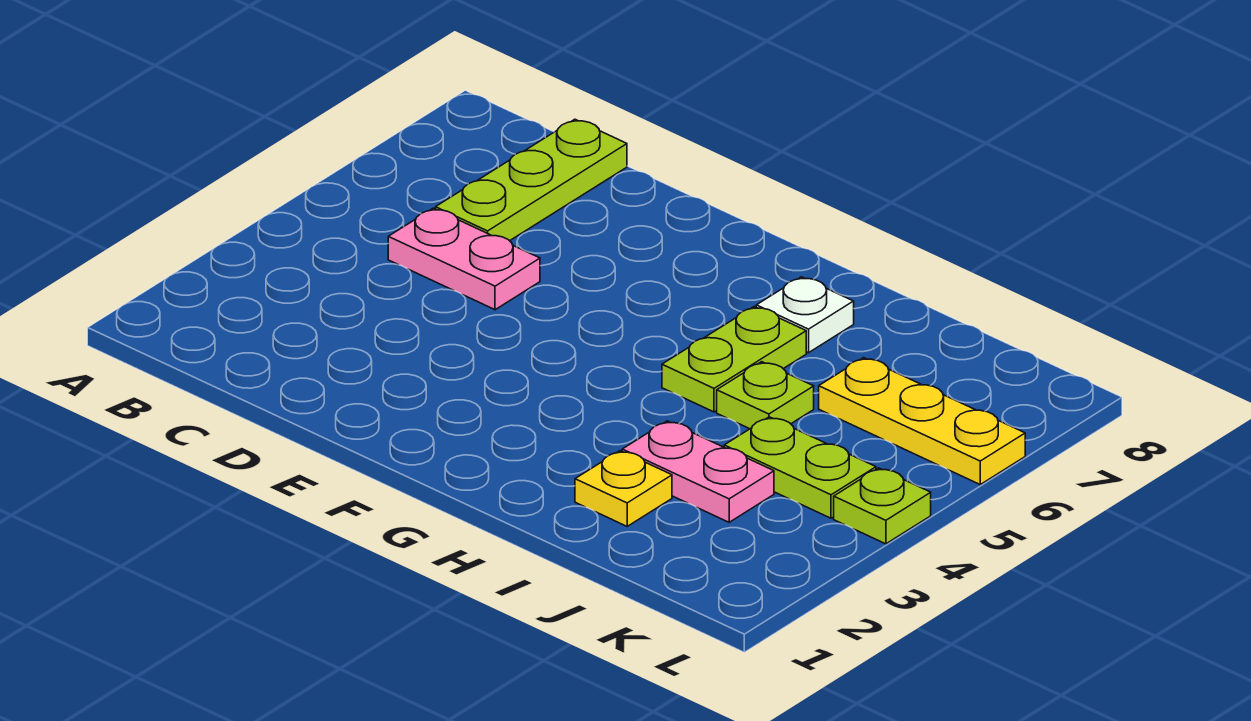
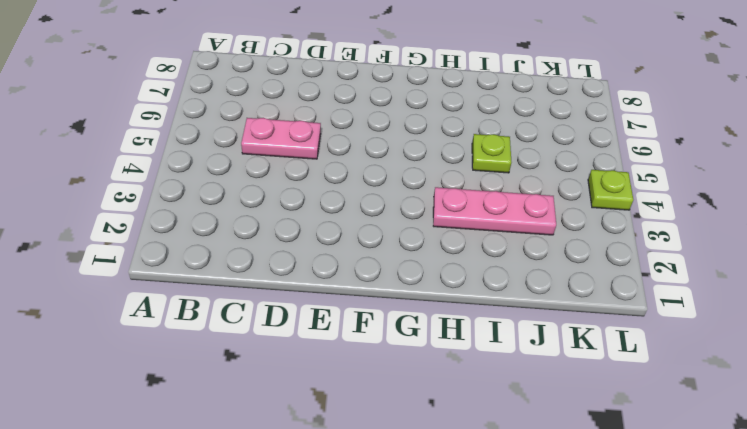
pink 1x3 plate [433,187,556,235] -> pink 1x2 plate [622,421,774,522]
none -> lime 1x3 plate [436,119,627,241]
none -> lime 1x2 plate [662,307,806,412]

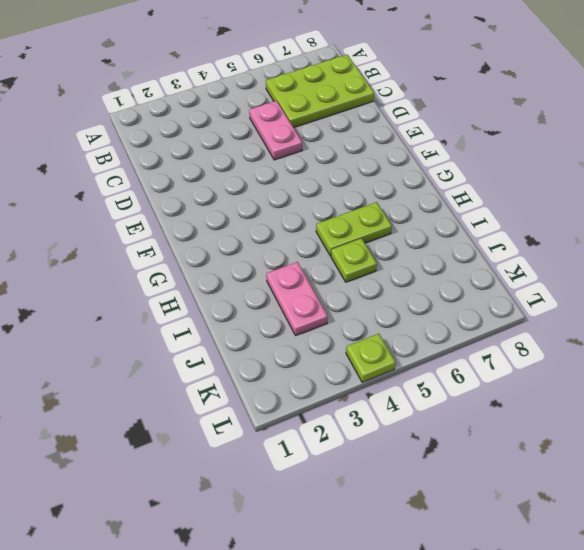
lime 2x3 plate [266,55,374,128] -> lime 1x3 plate [436,119,627,241]
none -> white 1x1 plate [756,277,854,353]
none -> yellow 1x1 plate [575,451,672,526]

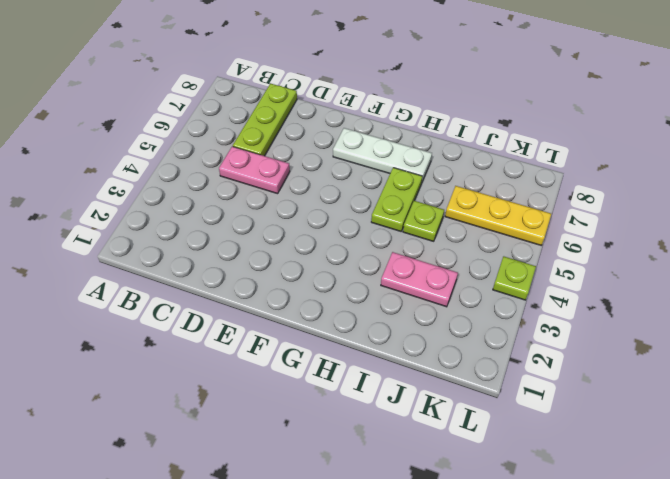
white 1x3 plate [333,128,432,181] -> white 1x1 plate [756,277,854,353]
none -> yellow 1x1 plate [575,451,672,526]
none -> lime 1x2 plate [724,417,876,518]

